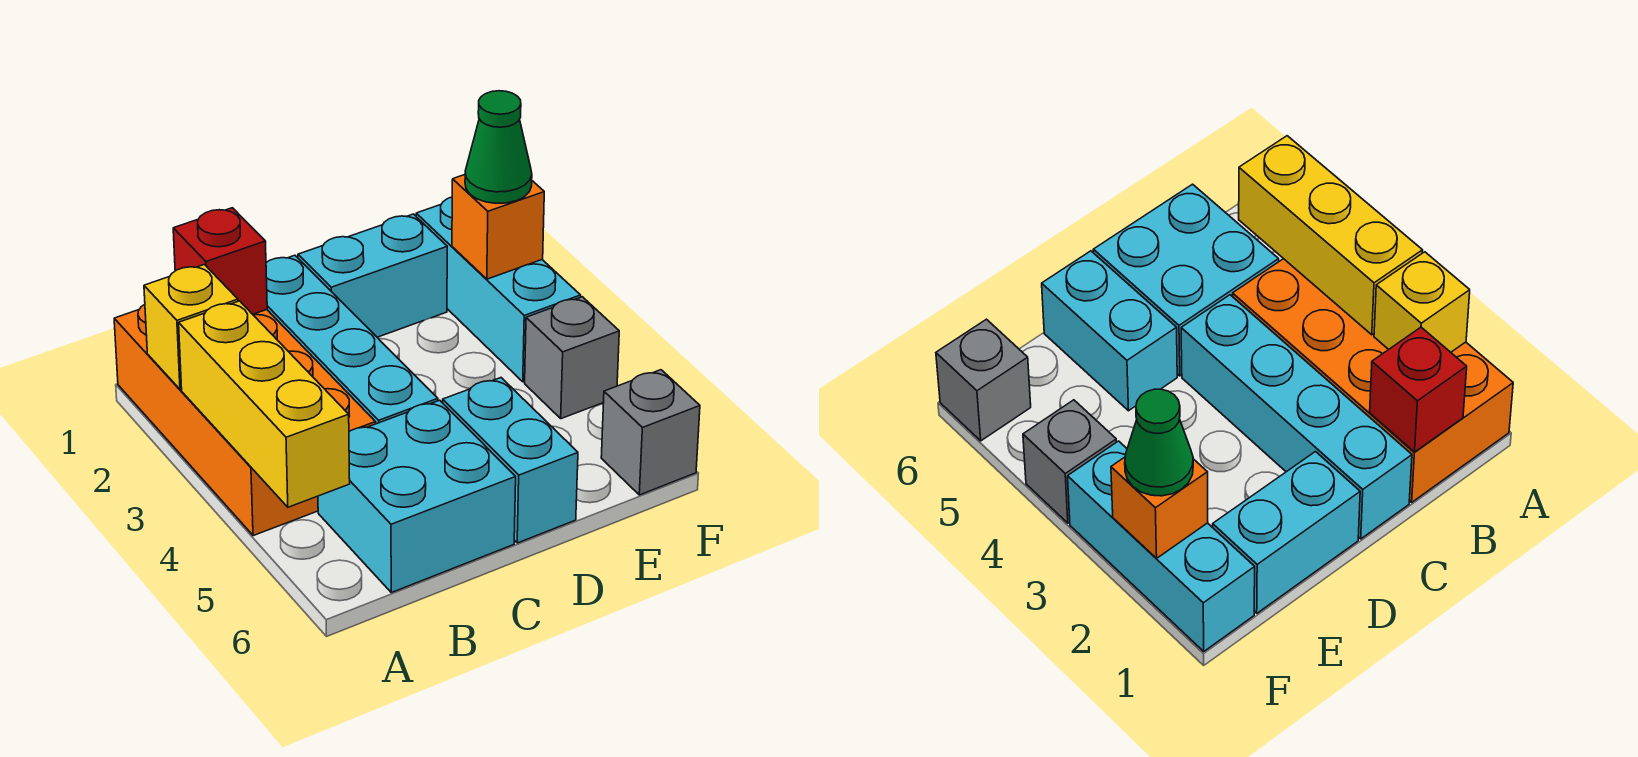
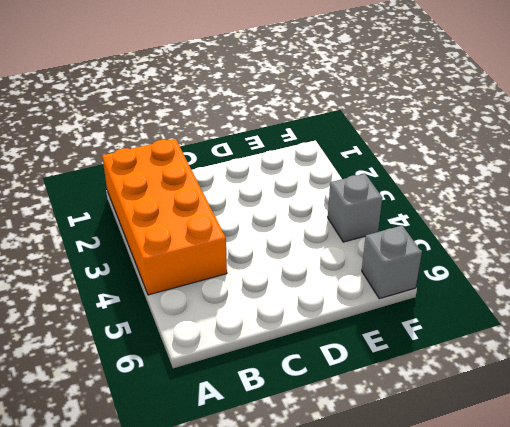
none -> cyan 2x2 brick [318,400,516,593]
none -> cyan 1x4 brick [266,255,438,424]
none -> cyan 1x2 brick [298,214,447,337]

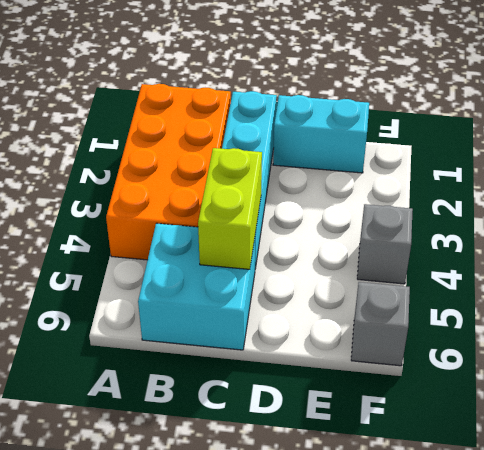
lime 1x2 brick [198,148,262,269] -> none
none -> cyan 1x2 brick [443,378,578,543]
none -> cyan 1x3 brick [416,197,581,382]
none -> yellow 1x1 brick [144,265,238,389]

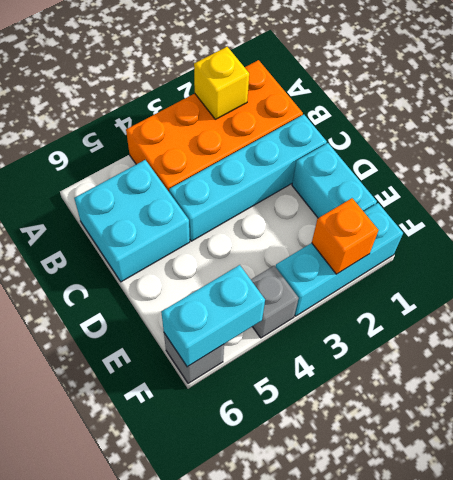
cyan 1x2 brick [161,265,265,367] -> cyan 1x2 brick moved to [443,378,578,543]
none -> yellow 1x3 brick [179,301,350,507]
none -> red 1x1 brick [173,208,267,314]
none -> green 1x1 cone [465,91,532,203]

